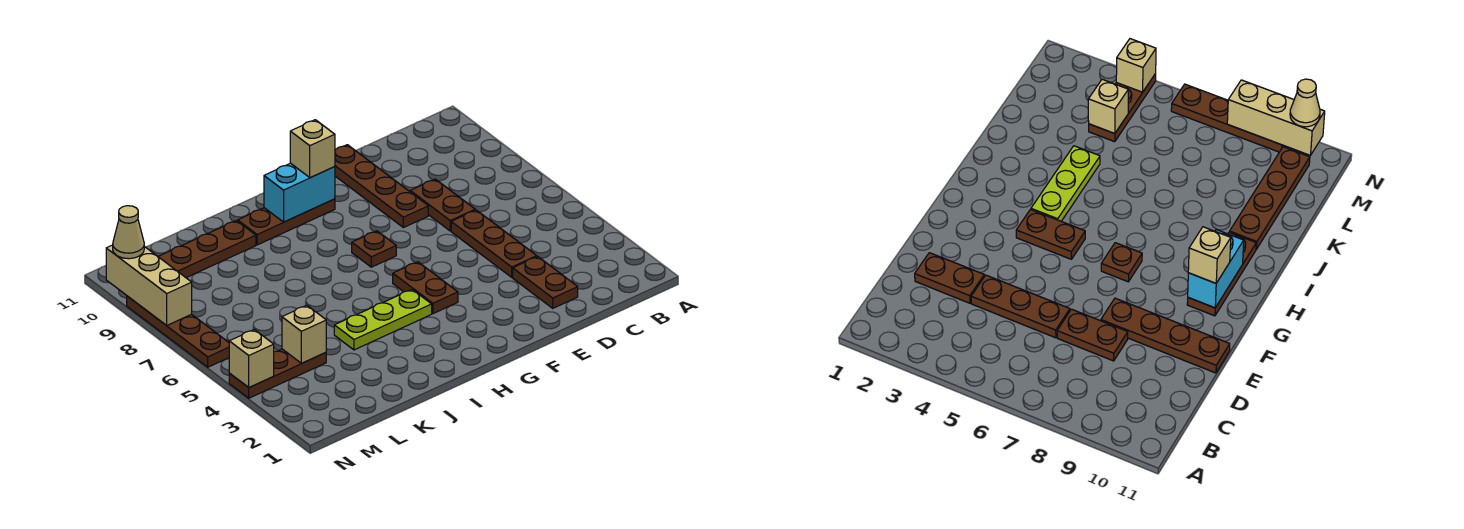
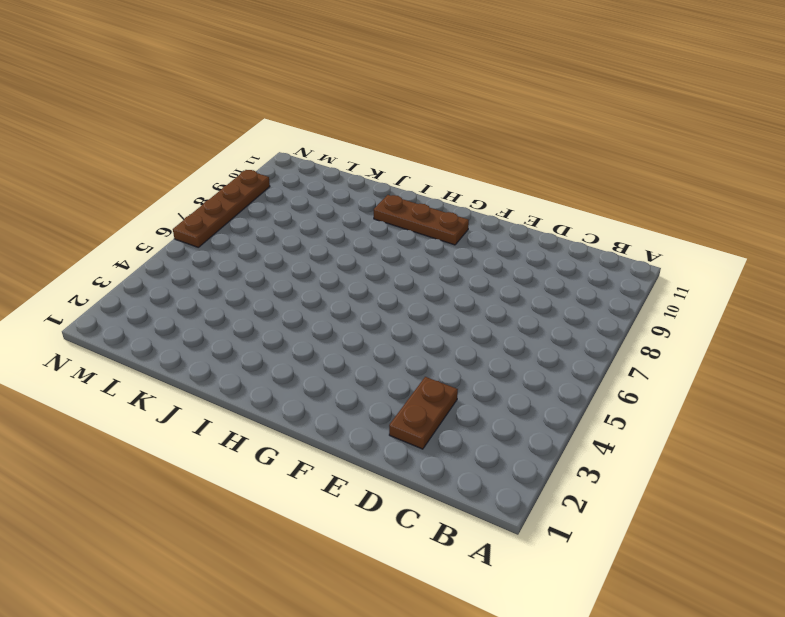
none -> brown 1x3 plate [451,210,537,277]
none -> brown 1x2 plate [410,179,475,231]
none -> brown 1x4 plate [335,145,428,228]

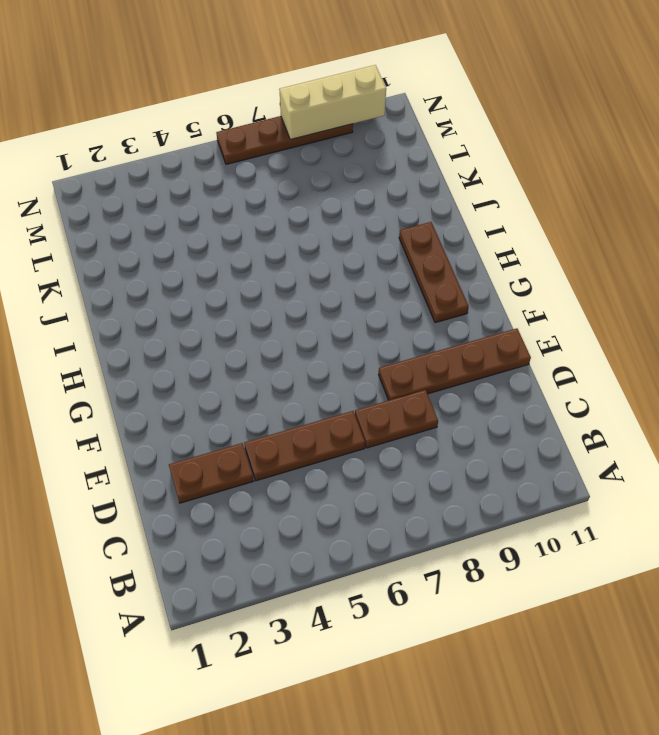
none -> brown 1x2 plate [393,262,458,314]
none -> brown 1x1 plate [352,231,396,267]
none -> lime 1x3 plate [334,290,432,350]

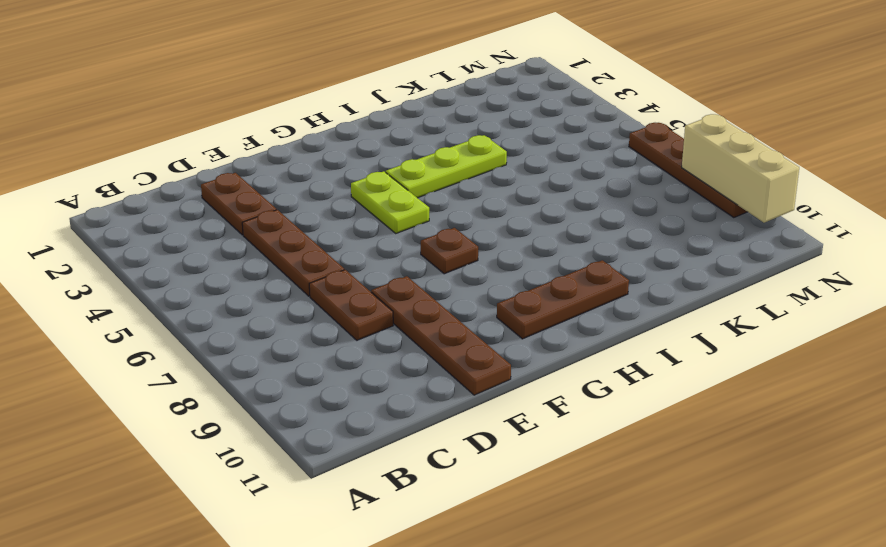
lime 1x2 plate [351,171,429,233] -> brown 1x2 plate [393,262,458,314]
none -> brown 1x4 plate [158,221,256,278]
none -> brown 1x3 plate [229,349,326,398]
none -> cyan 1x2 brick [264,163,335,222]

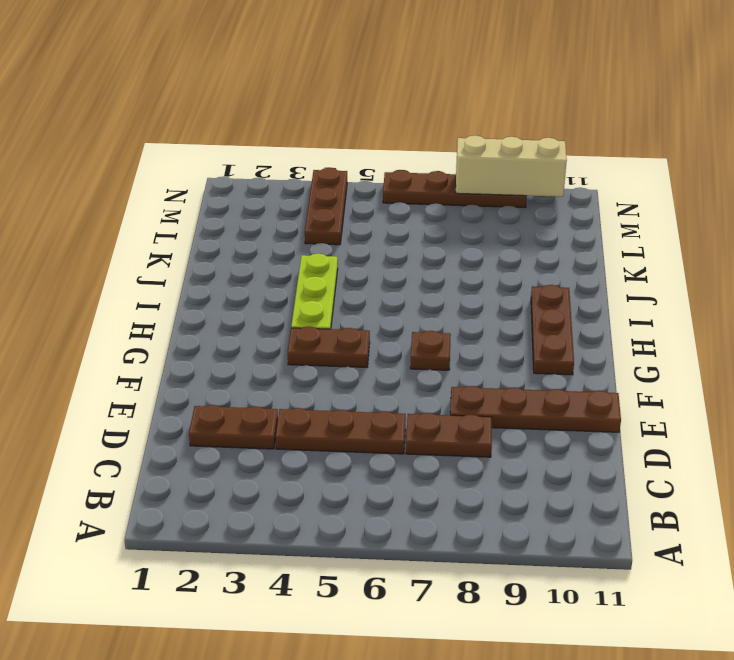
none -> brown 1x4 plate [158,221,256,278]
none -> cyan 1x2 brick [264,163,335,222]
none -> tan 1x1 brick [282,305,326,363]

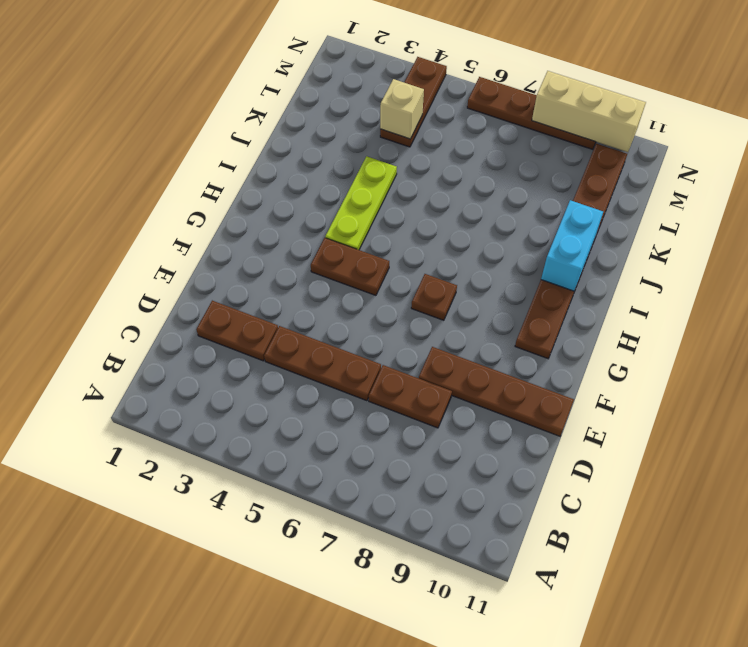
cyan 1x2 brick [541,200,603,291] -> cyan 1x2 brick moved to [264,163,335,222]
none -> tan 1x1 brick [229,330,274,387]
none -> tan 1x1 brick [290,120,335,178]
none -> tan 1x1 cone [113,206,144,259]

